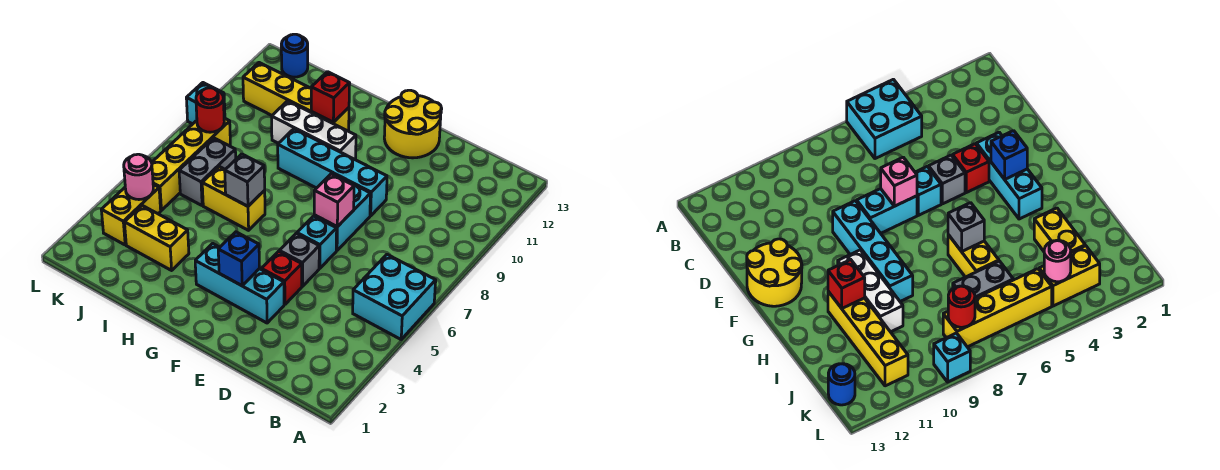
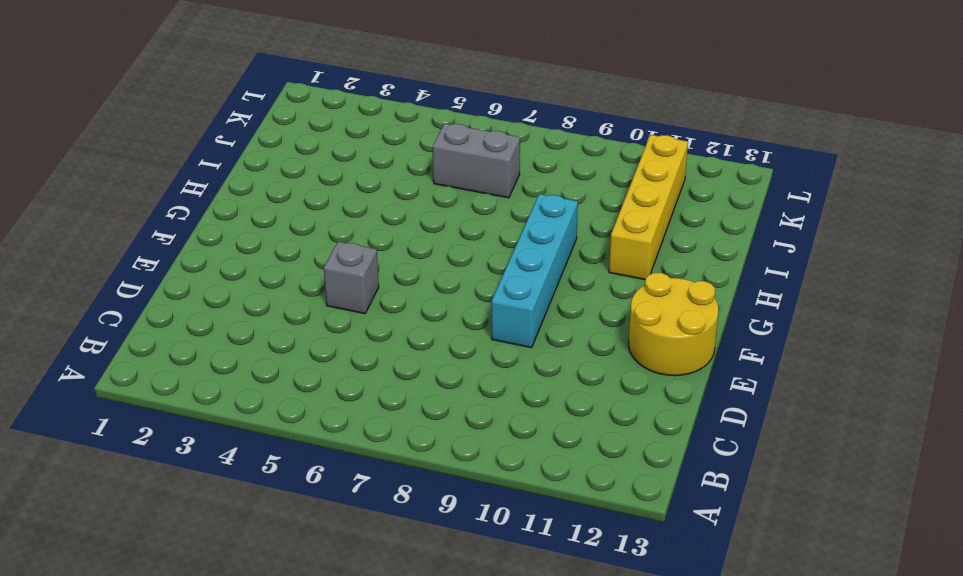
none -> cyan 2x2 brick [353,255,436,339]
none -> cyan 1x3 brick [195,243,284,323]
none -> red 1x1 brick [262,251,302,305]

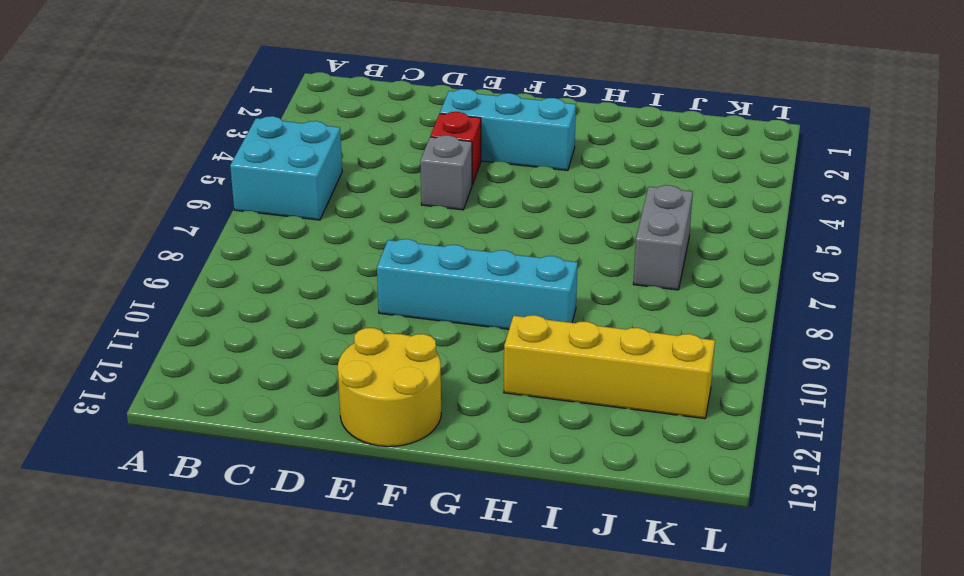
none -> cyan 1x1 brick [297,216,337,268]
none -> cyan 1x2 brick [314,181,371,251]
none -> white 1x3 brick [272,101,356,159]

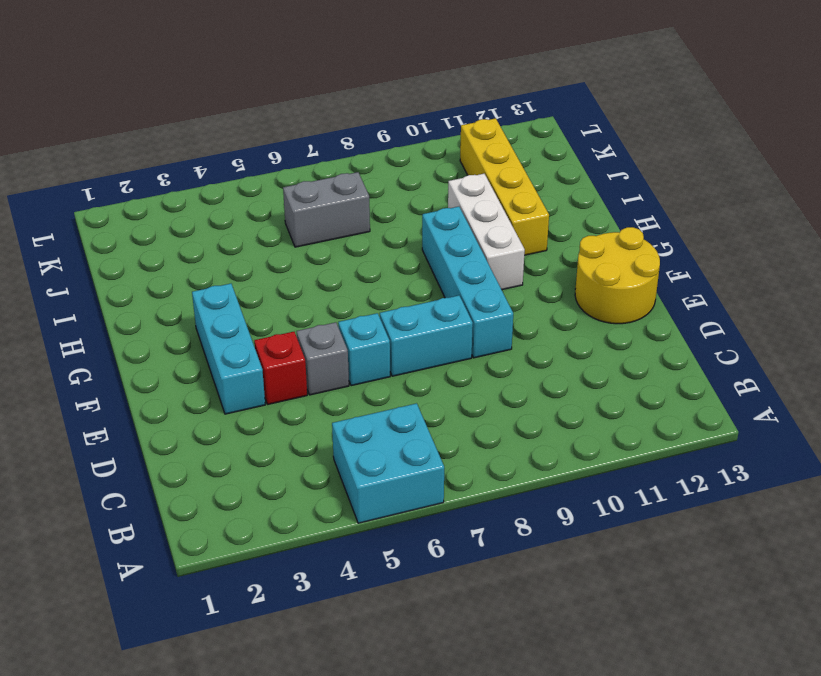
none -> yellow 1x2 brick [202,167,265,230]
none -> yellow 1x2 brick [125,206,189,270]
none -> yellow 1x2 brick [101,185,161,245]

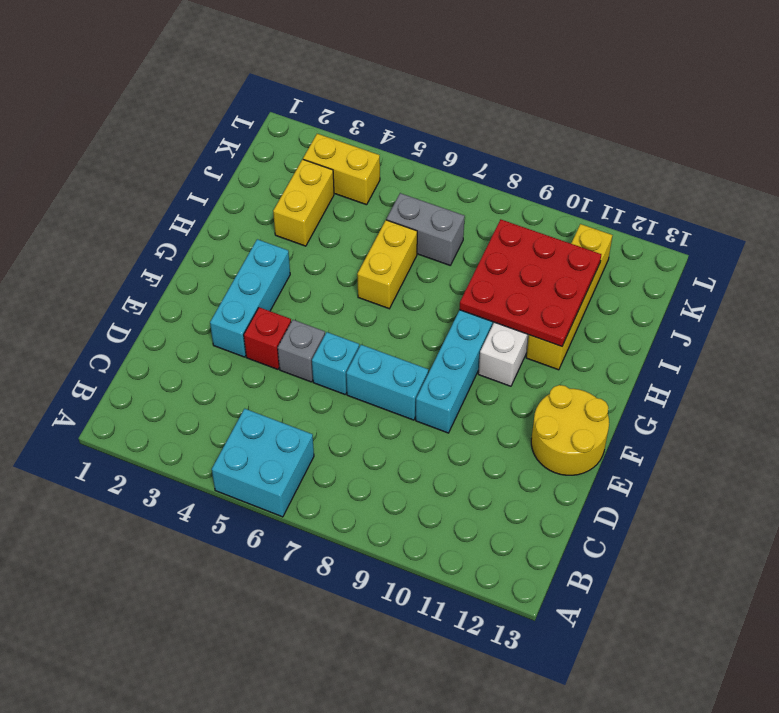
red 3x3 plate [459,219,601,346] -> red 1x1 brick [311,72,350,122]
none -> yellow 1x4 brick [152,118,230,210]
none -> blue 1x1 round brick [281,34,308,77]
none -> cyan 1x1 brick [186,83,225,124]

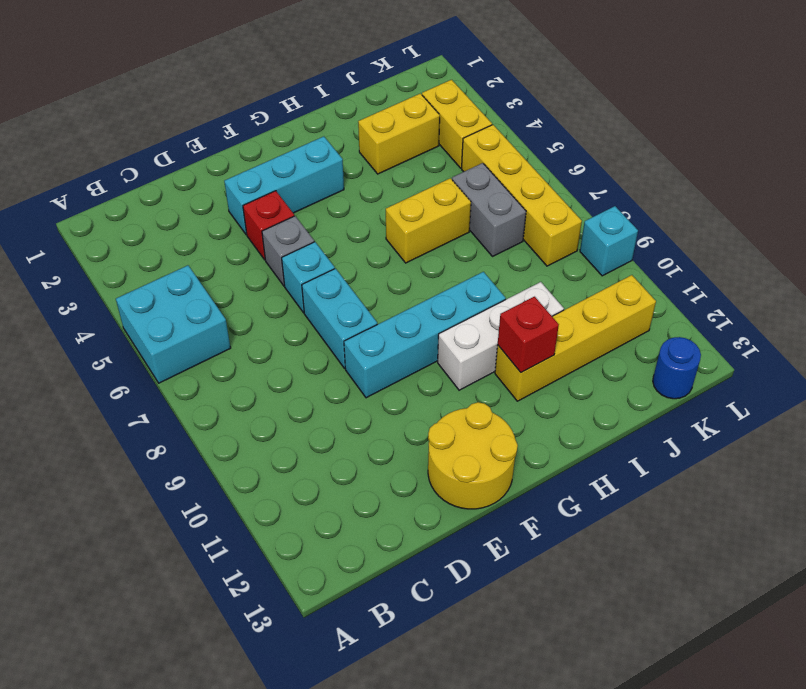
none -> pink 1x1 brick [314,174,354,227]
none -> blue 1x1 brick [218,232,259,286]
none -> grey 1x1 brick [225,154,265,206]

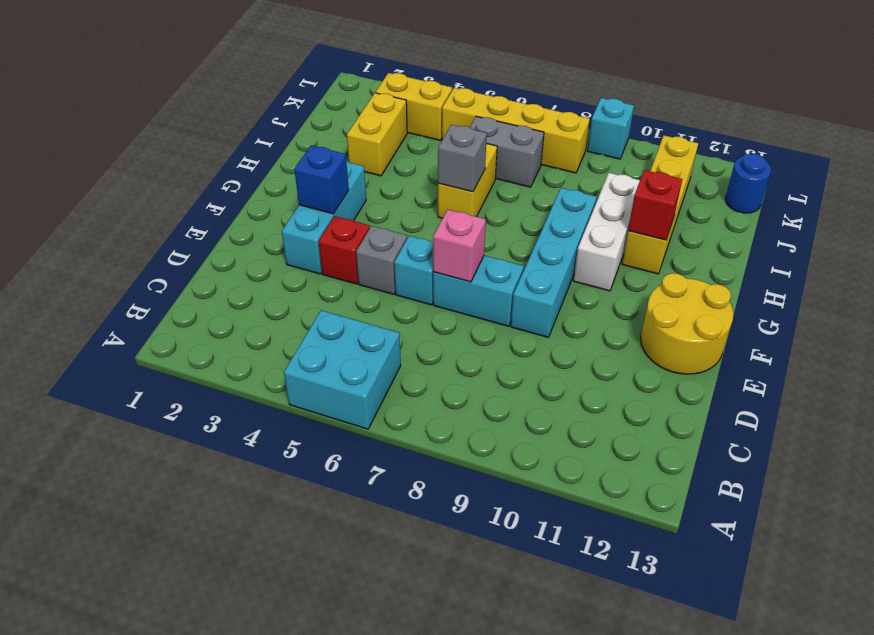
none -> pink 1x1 round brick [124,154,153,200]
none -> red 1x1 round brick [196,88,224,132]

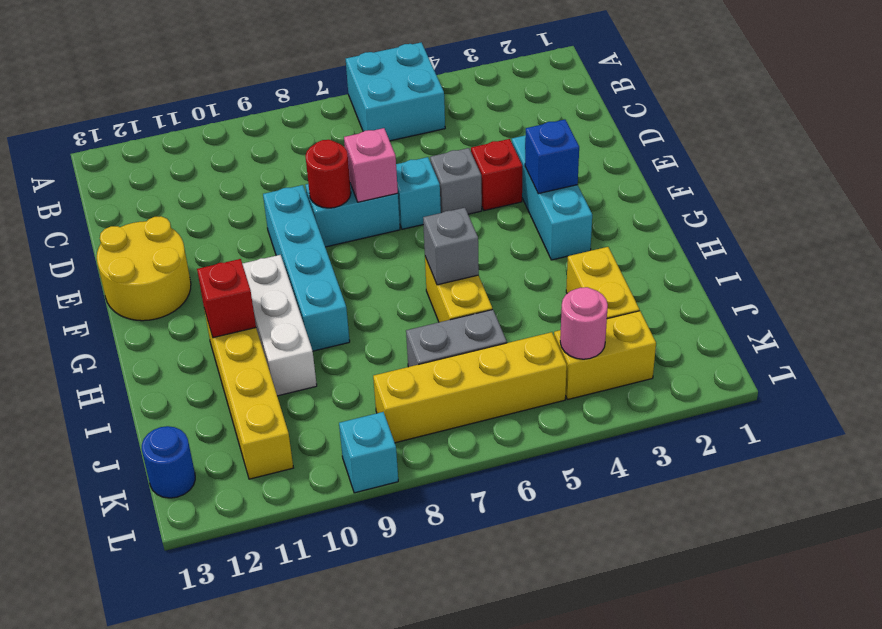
red 1x1 round brick [305,140,351,208] -> red 1x1 round brick moved to [196,88,224,132]

